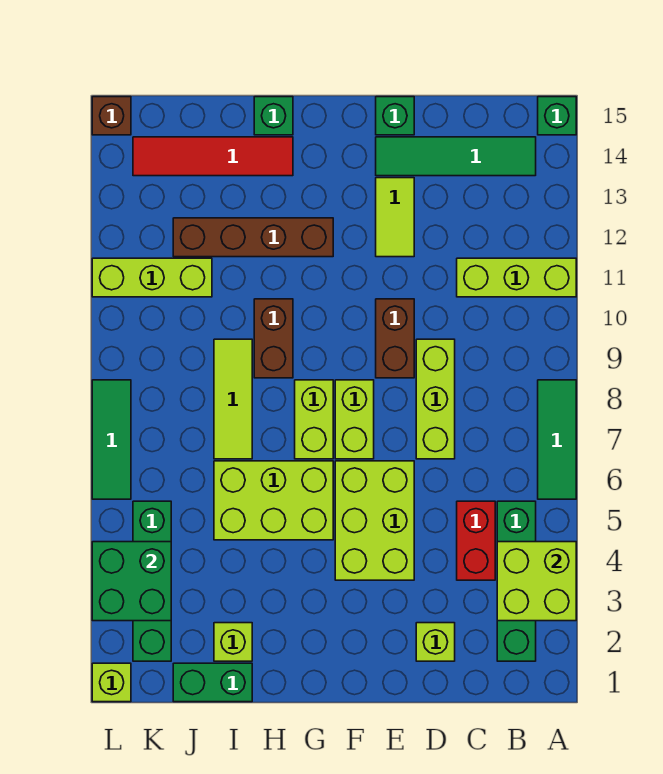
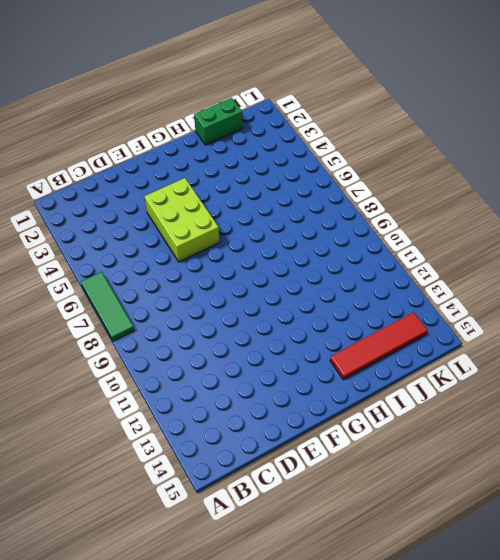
none -> lime 1x3 brick [457,258,576,297]
none -> green 1x1 brick [538,97,576,135]
none -> green 1x4 brick [497,501,536,661]

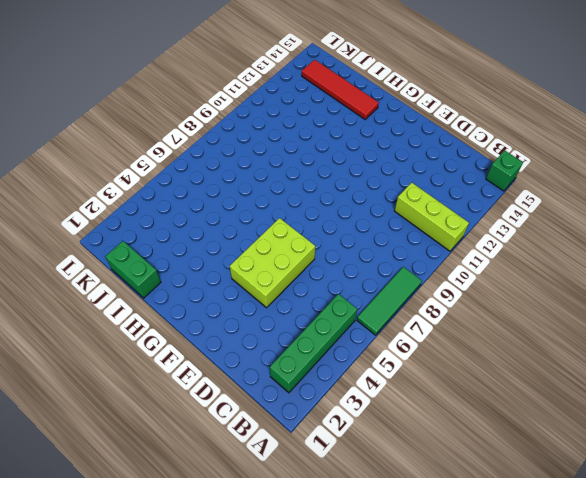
none -> green 1x4 tile [376,137,536,176]
none -> red 1x2 brick [457,501,495,580]
none -> lime 1x1 brick [416,623,455,661]

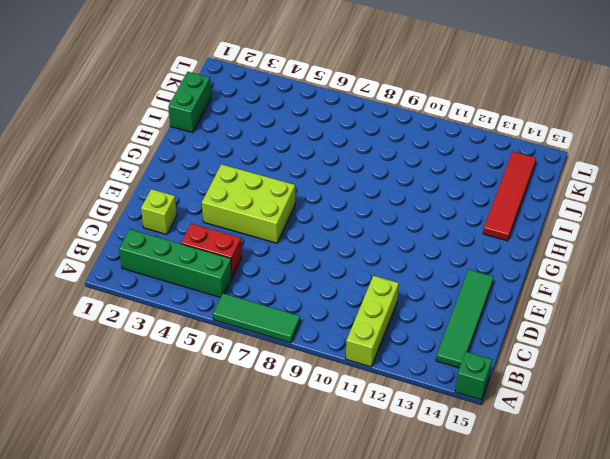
none -> lime 1x3 brick [416,339,455,459]
none -> brown 1x2 brick [376,299,414,378]
none -> lime 1x2 tile [376,178,414,257]

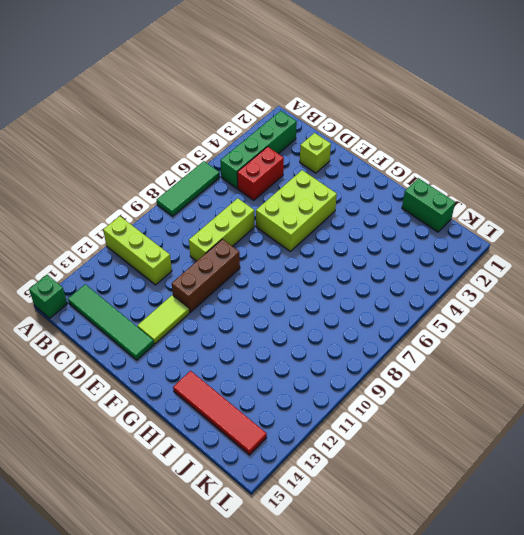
brown 1x3 brick [172,239,240,312] -> brown 1x2 brick [376,299,414,378]
none -> green 1x1 brick [376,97,414,135]
none -> lime 1x2 brick [335,380,374,459]
none -> lime 2x3 brick [214,461,333,540]

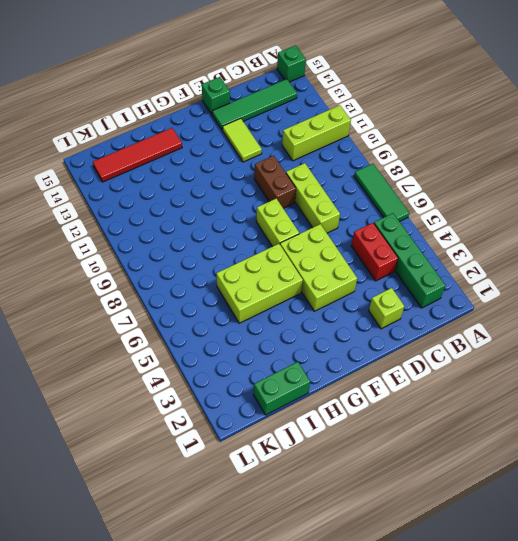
none -> lime 1x2 brick [295,380,333,459]
none -> brown 1x4 brick [173,218,333,257]
none -> brown 1x2 brick [254,299,293,378]

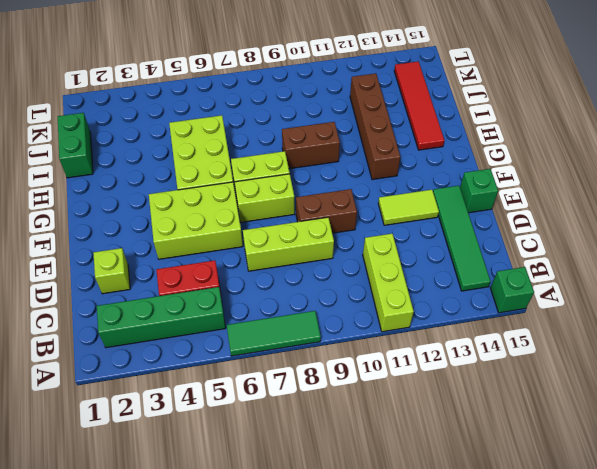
none -> green 1x1 brick [254,97,293,135]
none -> lime 1x1 brick [214,623,252,661]
none -> lime 1x3 tile [214,339,252,459]

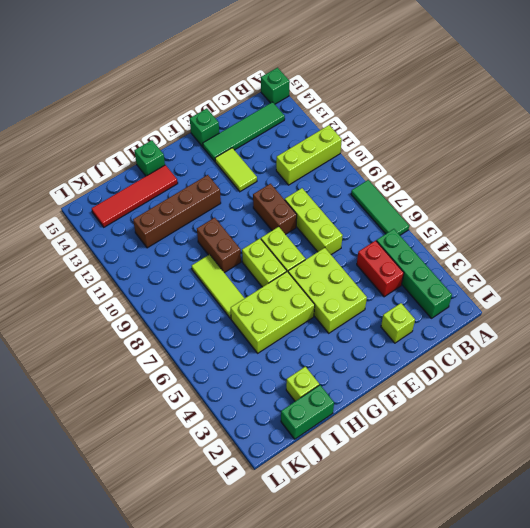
none -> lime 1x3 brick [92,258,212,297]
none -> green 1x4 brick [133,501,171,661]
none -> lime 1x1 brick [92,663,131,702]

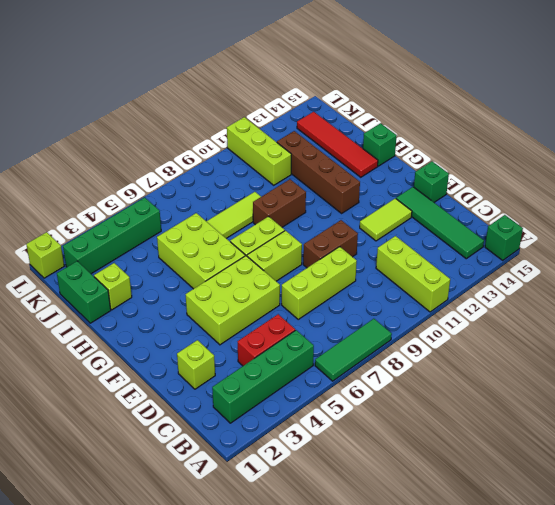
none -> green 1x3 tile [92,380,131,499]
none -> brown 1x1 brick [92,97,131,135]
none -> lime 2x2 brick [497,542,576,621]

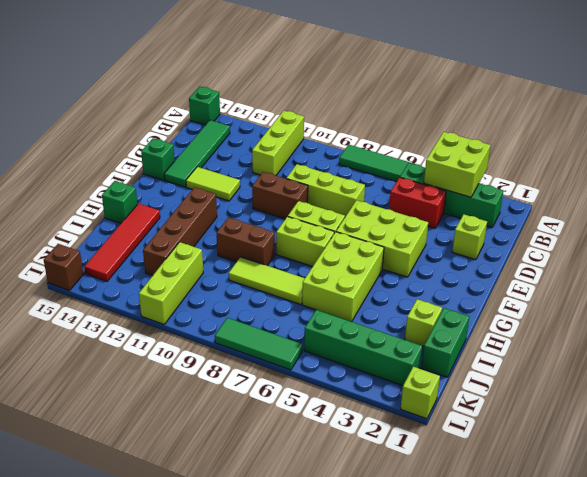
none -> green 2x2 brick [92,542,171,621]

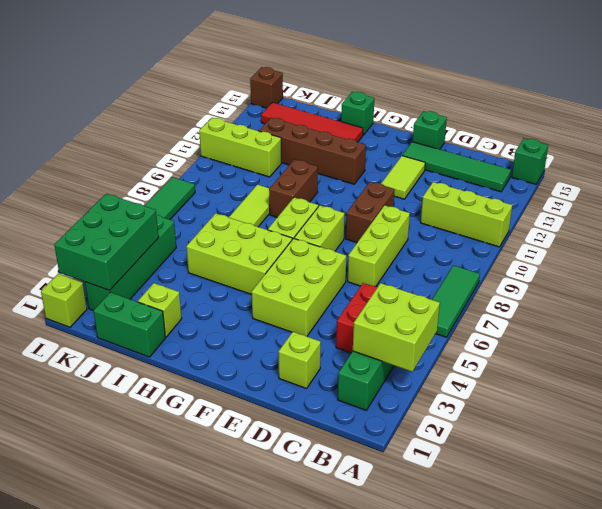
green 2x3 brick [54,194,159,290] -> green 2x2 brick [92,542,171,621]

